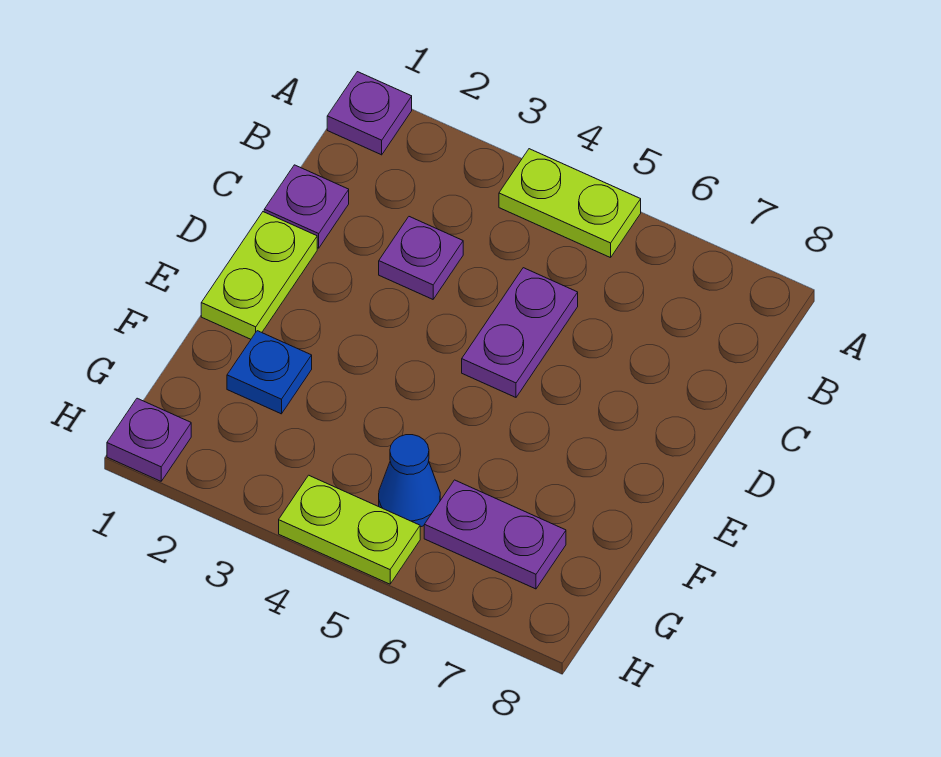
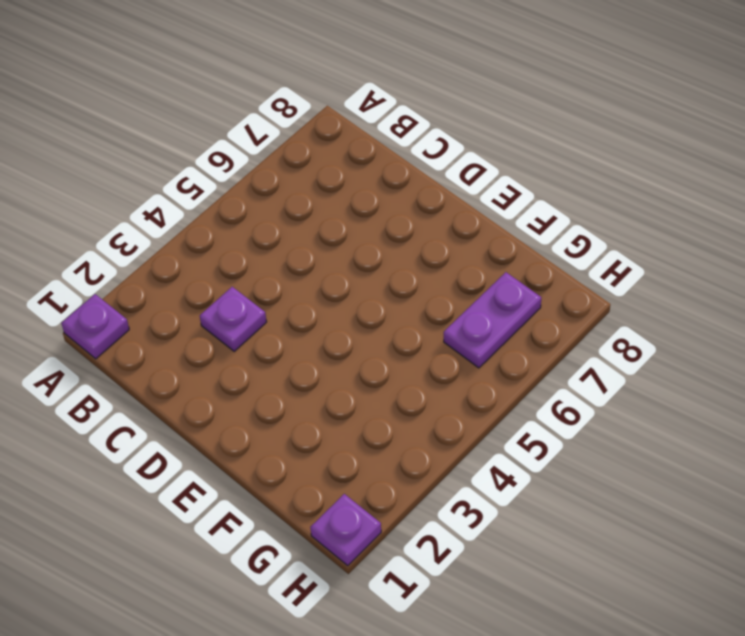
none -> lime 1x2 plate [499,149,641,258]
none -> purple 1x1 plate [264,165,349,248]

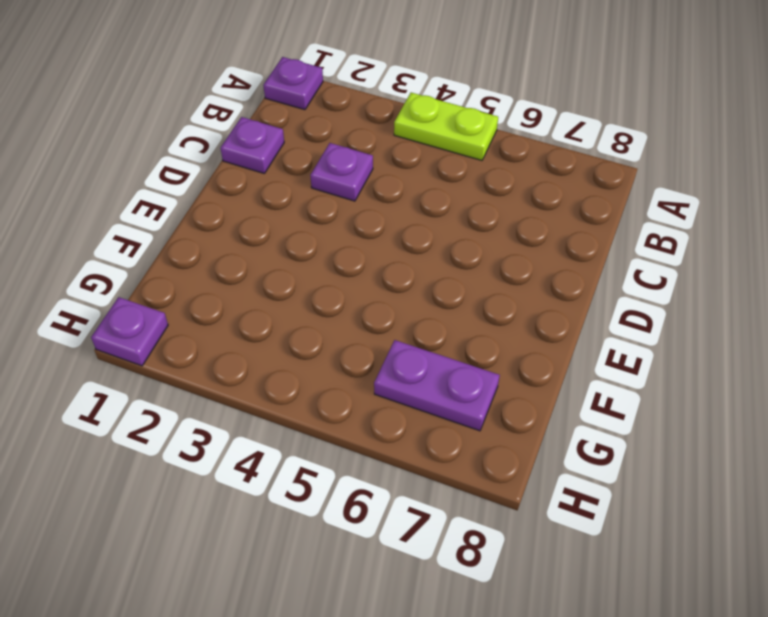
none -> purple 1x2 plate [462,268,578,397]
none -> lime 1x2 plate [201,212,317,339]

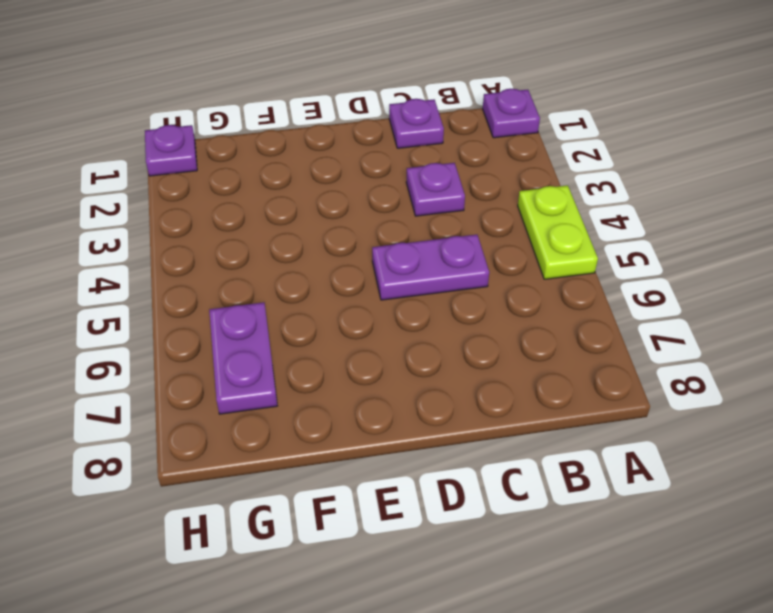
none -> lime 1x2 plate [201,212,317,339]
none -> blue 1x1 plate [227,331,312,414]

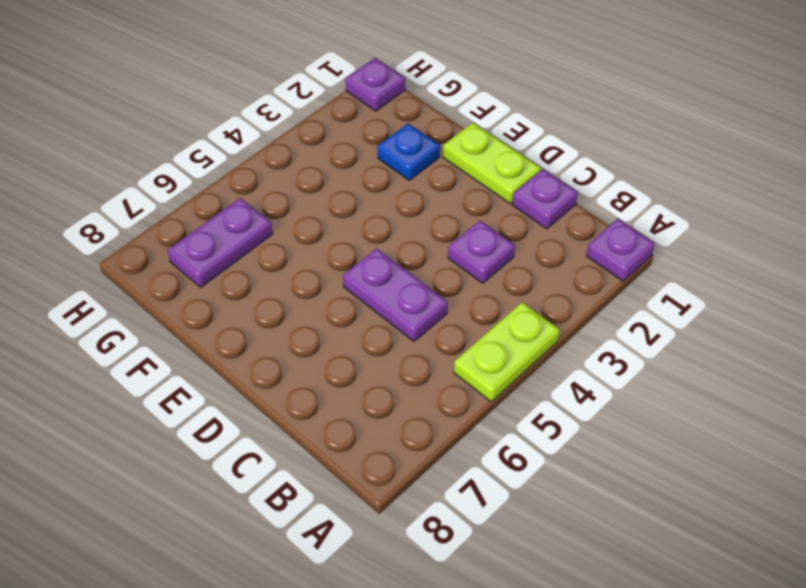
none -> blue 1x1 cone [379,435,440,527]
none -> lime 1x2 plate [279,475,420,584]

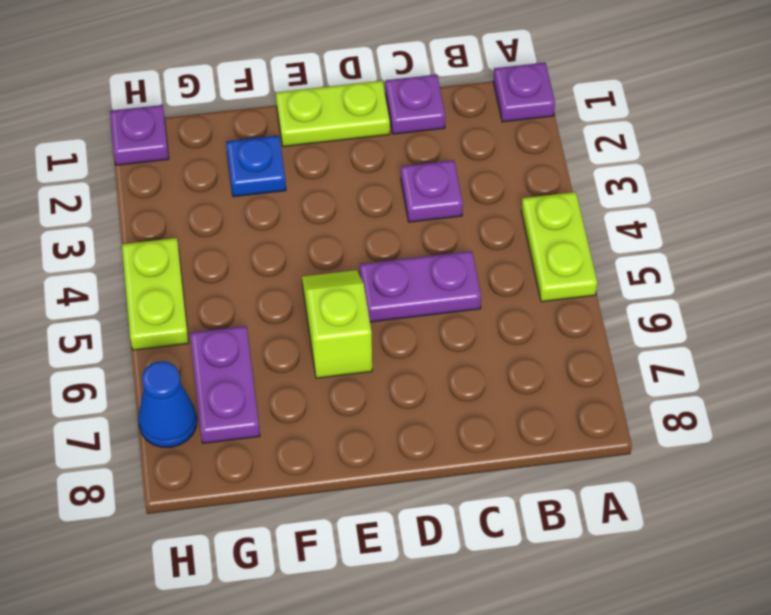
lime 1x2 slope [302,270,372,378] -> none
blue 1x1 cone [138,361,197,447] -> blue 1x1 cone moved to [379,435,440,527]

